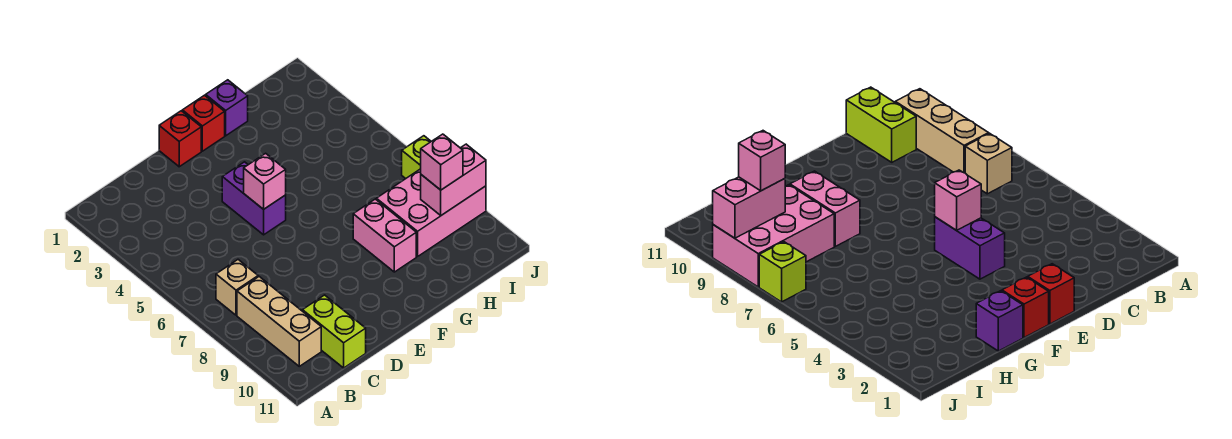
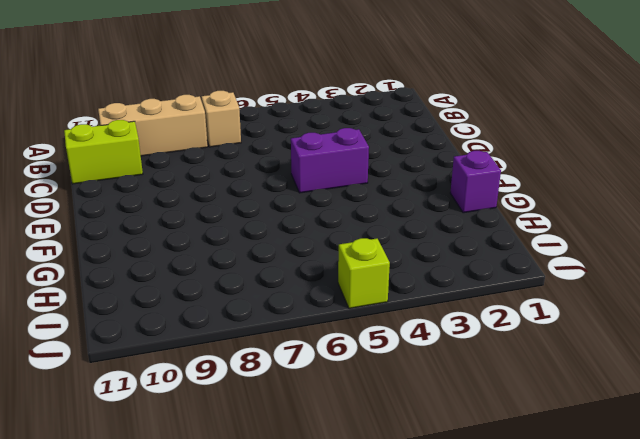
lime 1x1 brick [338,238,390,308] -> lime 1x1 brick moved to [402,136,431,179]
none -> red 1x1 brick [159,111,201,167]
none -> red 1x1 brick [182,95,225,151]
none -> pink 1x2 brick [353,199,416,272]

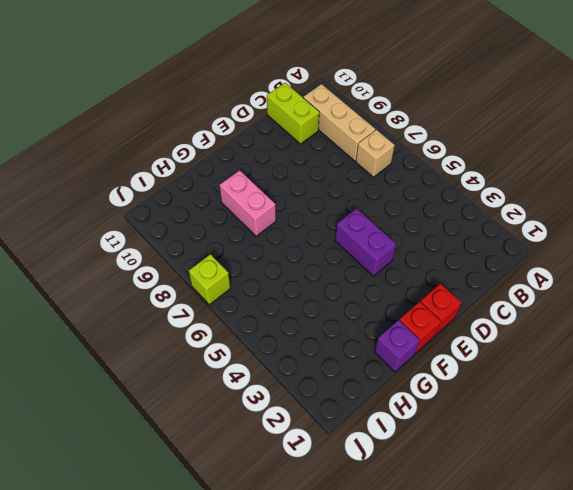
none -> pink 2x3 brick [376,169,486,256]
none -> pink 1x1 brick [244,153,286,209]
none -> pink 1x2 brick [421,144,486,215]

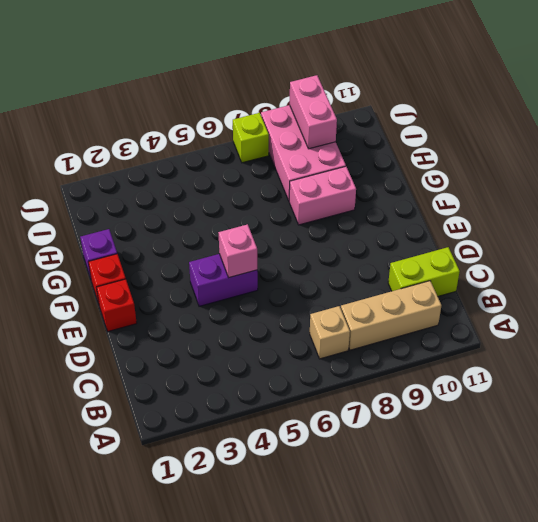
none -> pink 1x1 brick [421,134,463,190]

